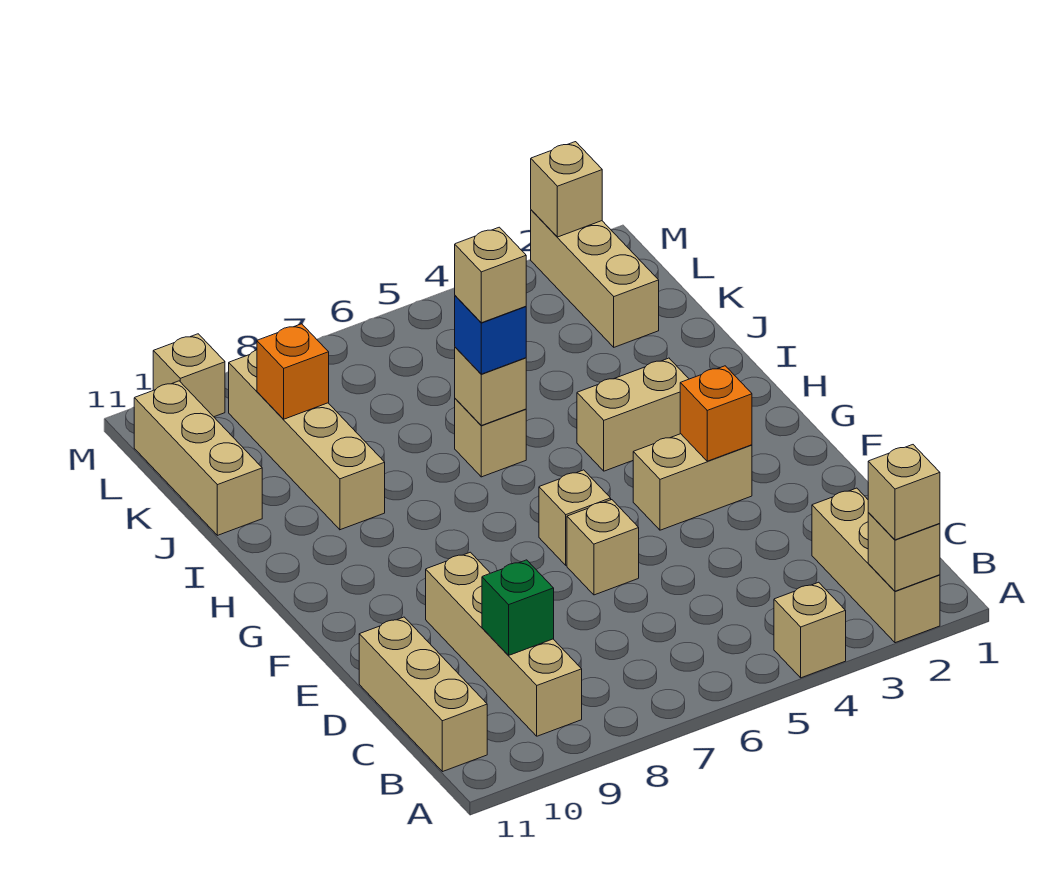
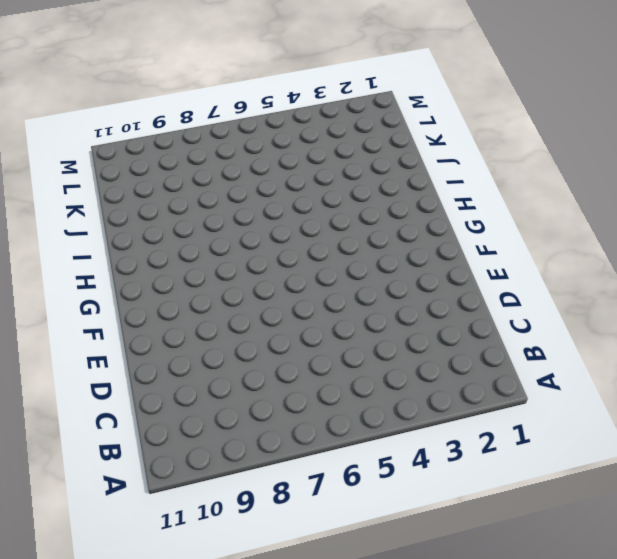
none -> tan 1x3 brick [812,488,940,643]
none -> tan 1x1 brick [774,582,846,678]
none -> tan 1x4 brick [426,552,582,736]

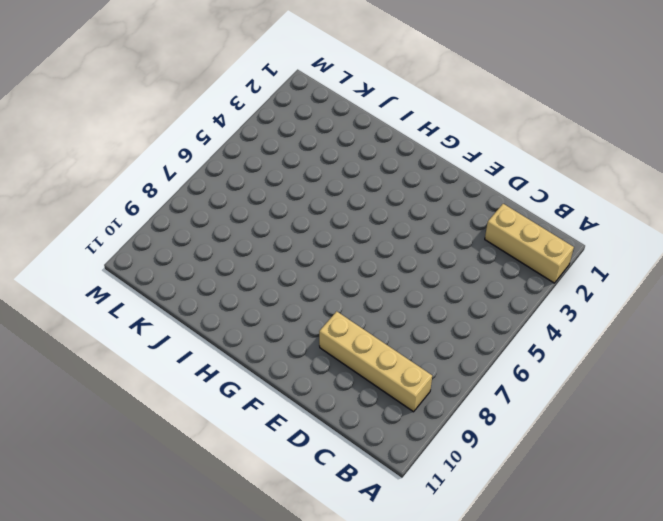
none -> tan 1x1 brick [774,582,846,678]
none -> tan 1x3 brick [359,617,487,772]
none -> tan 1x1 brick [567,500,639,595]

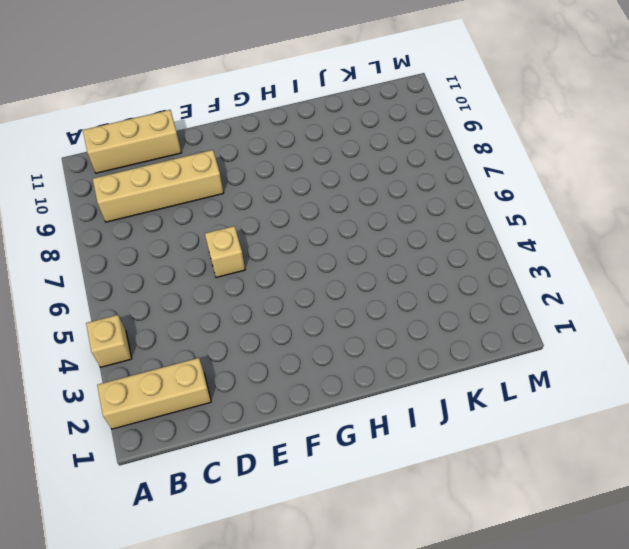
none -> tan 1x2 brick [633,434,752,530]
none -> tan 1x1 brick [539,470,611,565]
none -> tan 1x2 brick [577,358,689,471]

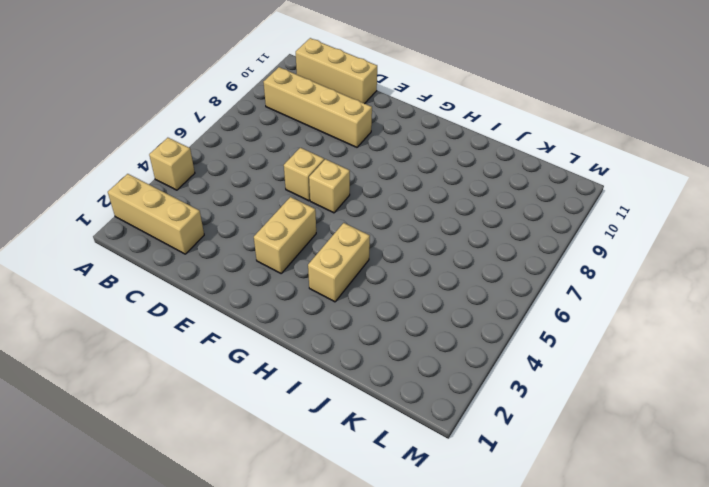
none -> tan 1x1 brick [455,399,526,477]
none -> tan 1x4 brick [229,350,385,530]
none -> tan 1x3 brick [134,381,262,535]

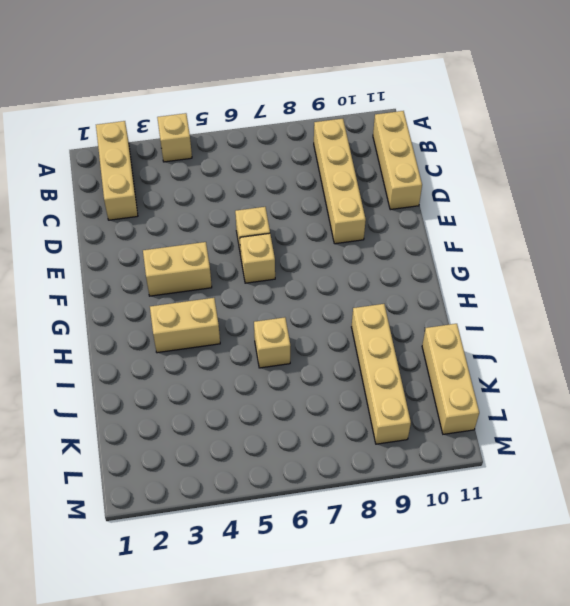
none -> tan 1x3 brick [531,210,659,347]
none -> tan 1x1 brick [153,334,225,417]
none -> tan 1x1 brick [868,513,940,591]

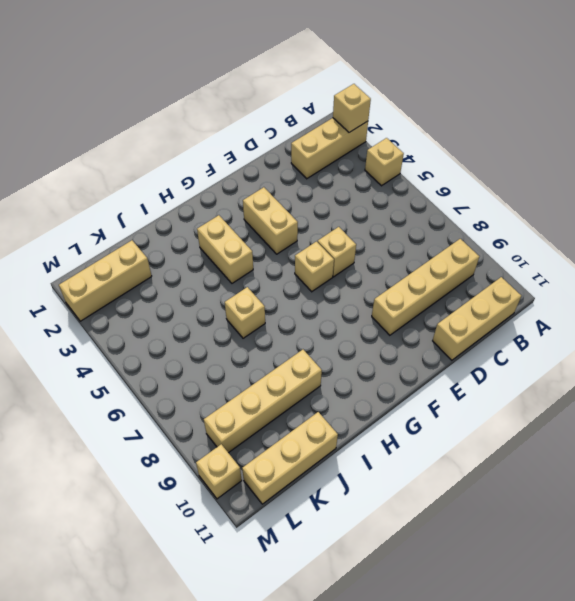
none -> green 1x1 brick [482,560,554,655]
none -> orange 1x1 brick [680,366,752,461]
none -> tan 1x1 brick [455,347,526,426]

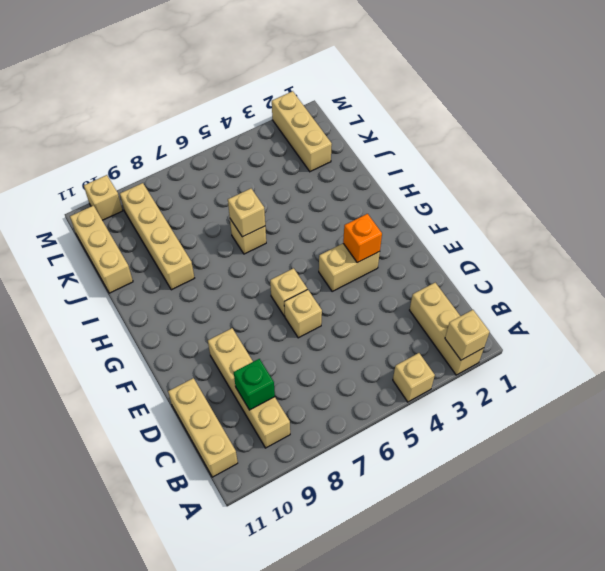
none -> tan 1x2 brick [577,358,689,471]
none -> orange 1x1 brick [257,324,329,419]
none -> tan 1x1 brick [531,142,602,237]

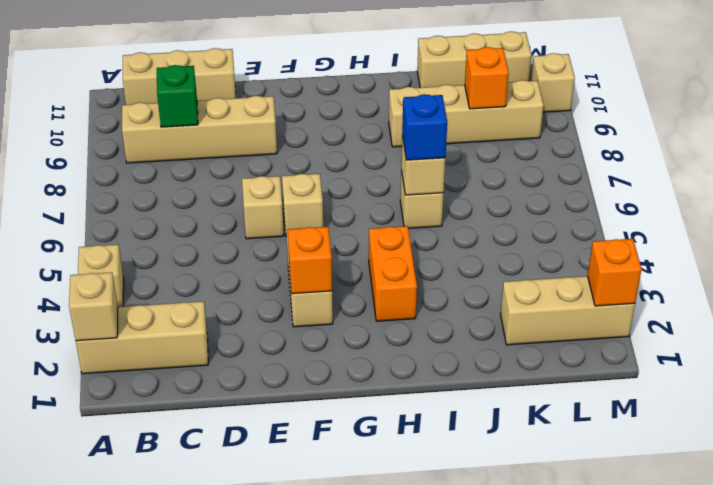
orange 1x2 brick [369,226,417,321] -> tan 1x2 brick [577,358,689,471]
orange 1x1 brick [588,239,642,306] -> tan 1x1 brick [531,142,602,237]
none -> tan 1x1 brick [868,445,940,540]
none -> tan 1x1 brick [455,227,526,323]

